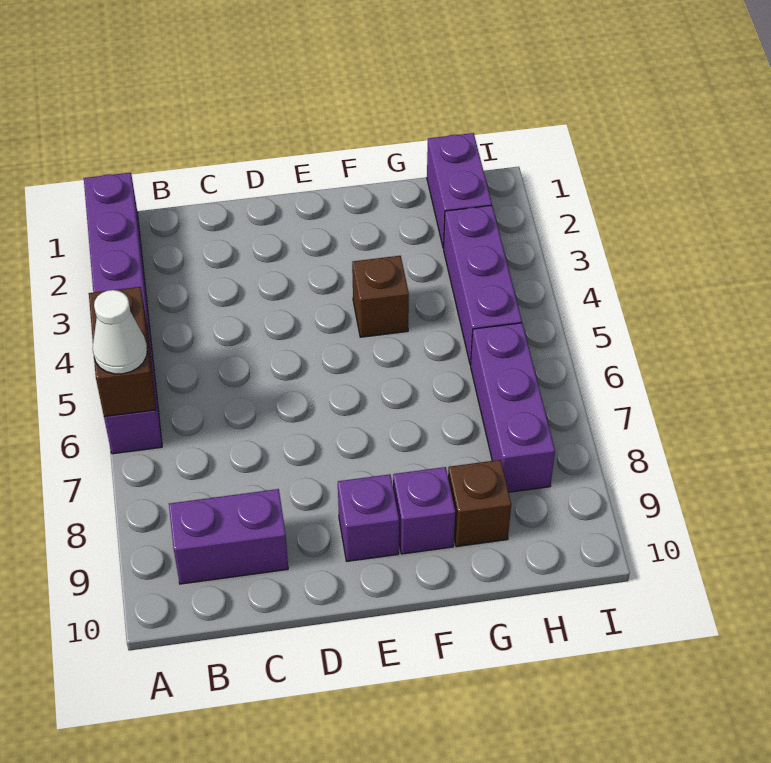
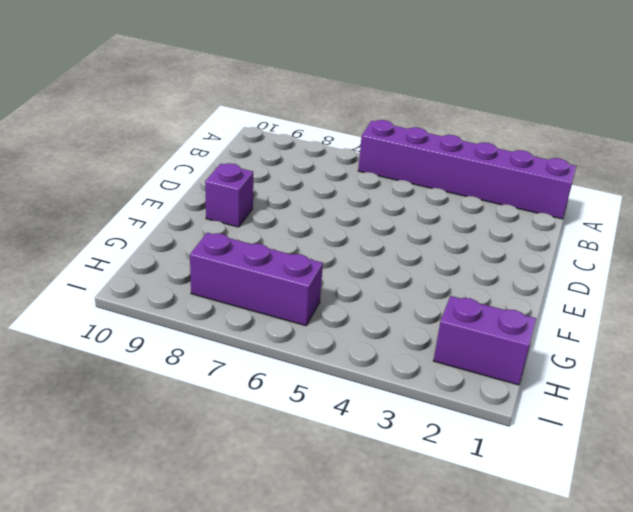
none -> purple 1x2 brick [169,489,288,584]
none -> brown 1x1 brick [352,256,409,337]

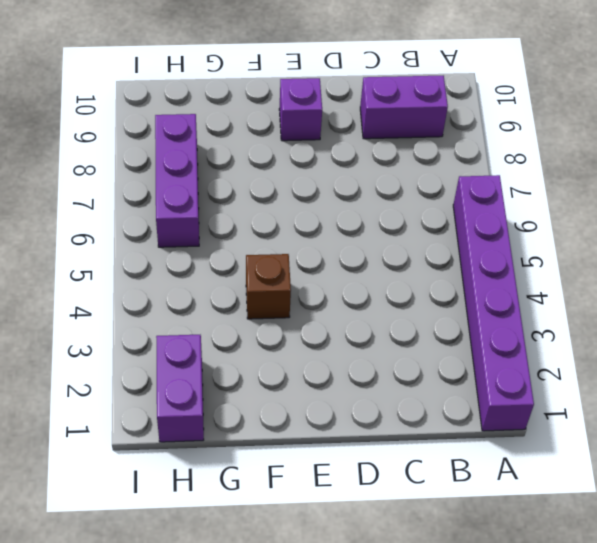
none -> purple 1x1 brick [393,467,455,554]
none -> brown 1x1 brick [448,460,511,547]

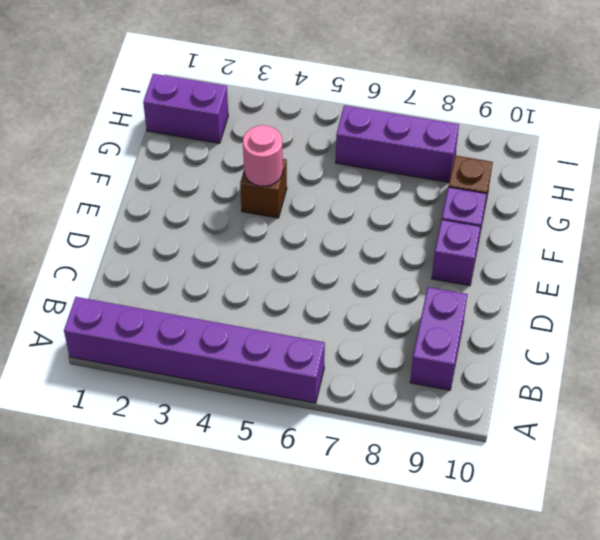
pink 1x1 round brick [243,125,283,186] -> none
none -> purple 1x3 brick [444,205,522,365]
none -> brown 1x2 brick [89,287,156,417]

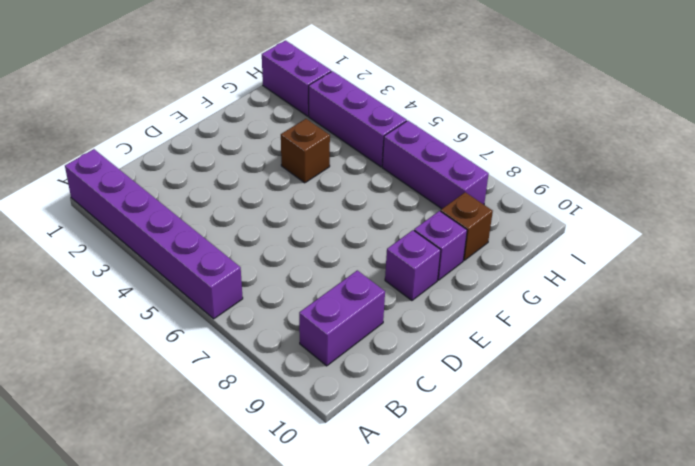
none -> brown 1x2 brick [89,287,156,417]
none -> white 1x1 cone [93,290,147,374]

